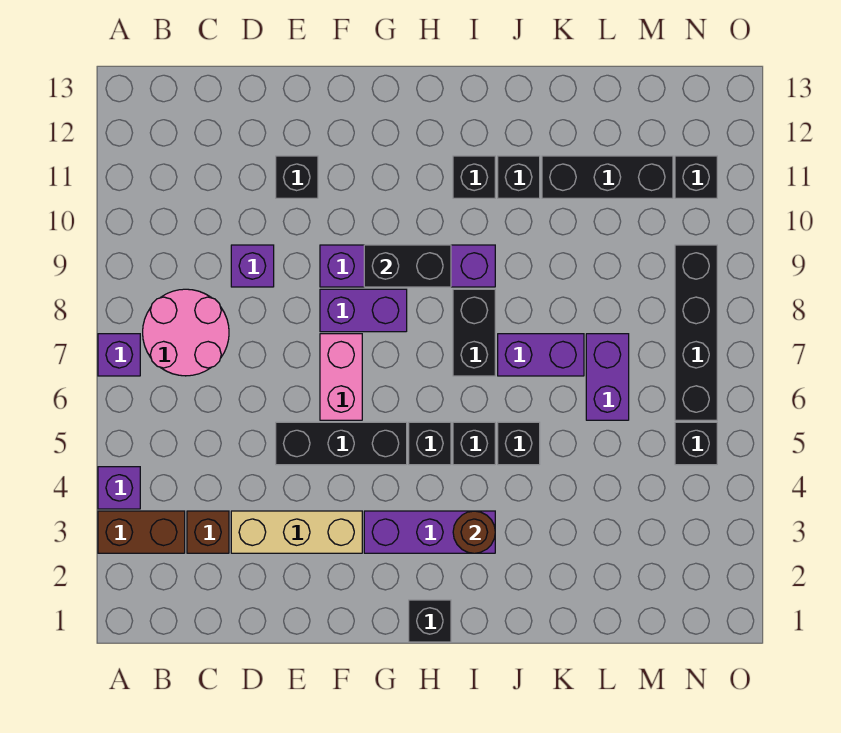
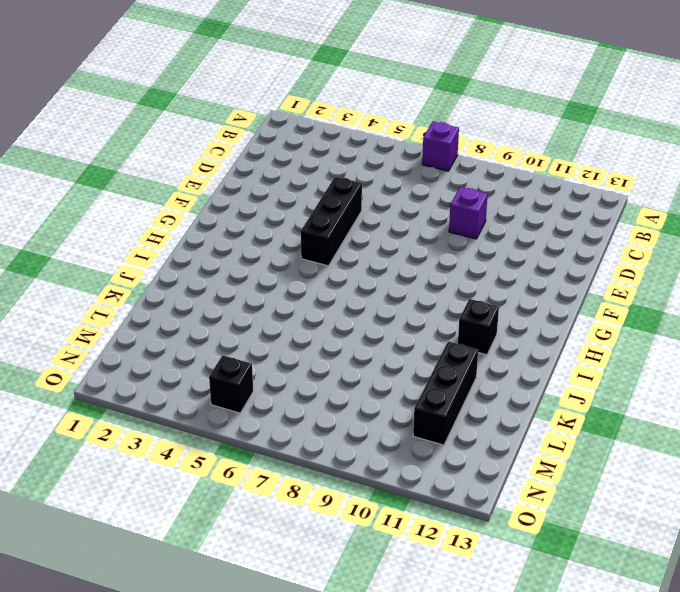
none -> brown 1x2 brick [98,511,185,553]
none -> purple 1x1 brick [98,467,140,509]
none -> pink 2x2 round brick [143,289,229,376]

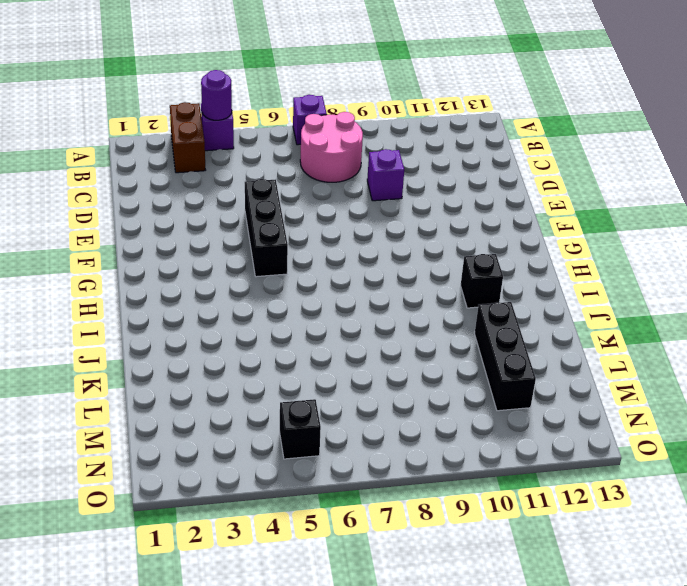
purple 1x1 round brick [201,70,232,120] -> none
none -> brown 1x1 brick [187,511,229,553]
none -> tan 1x3 brick [231,511,362,553]
none -> black 1x1 brick [276,156,318,198]

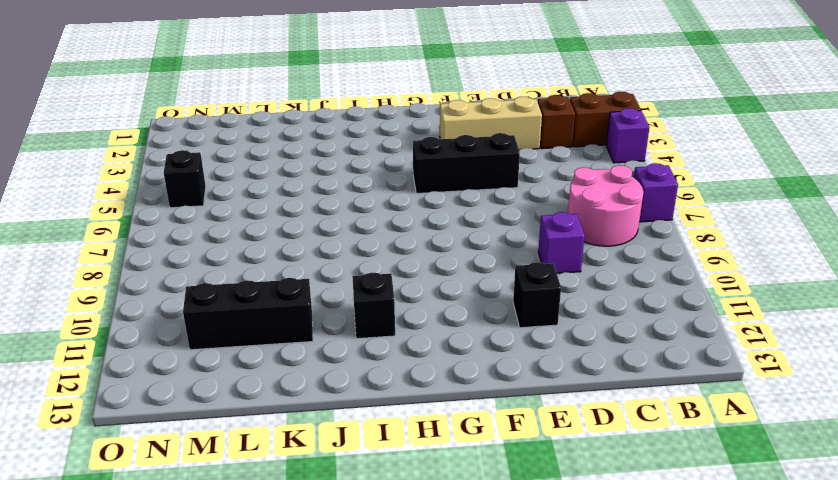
none -> pink 1x2 brick [320,334,362,420]
none -> purple 1x2 brick [320,289,407,332]
none -> purple 1x4 brick [320,245,495,287]

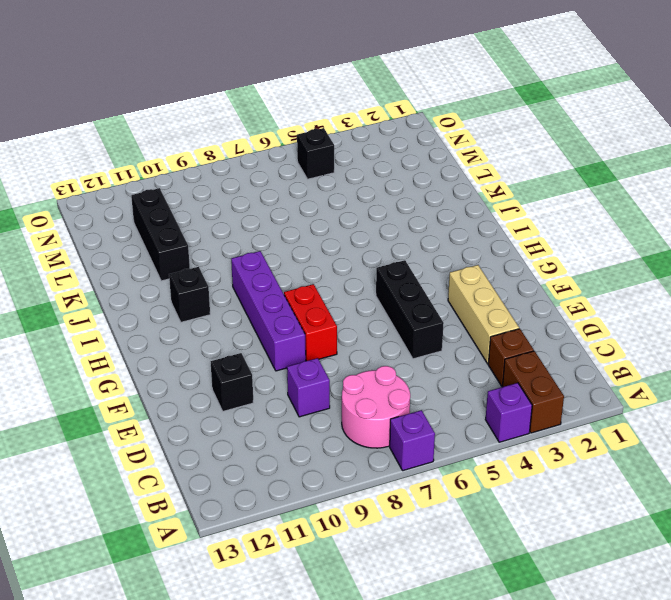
red 1x2 brick [284,284,337,361] -> purple 1x2 brick [320,289,407,332]
none -> pink 1x2 brick [320,334,362,420]
none -> purple 1x3 brick [364,511,495,553]
none -> black 1x1 brick [409,600,451,642]

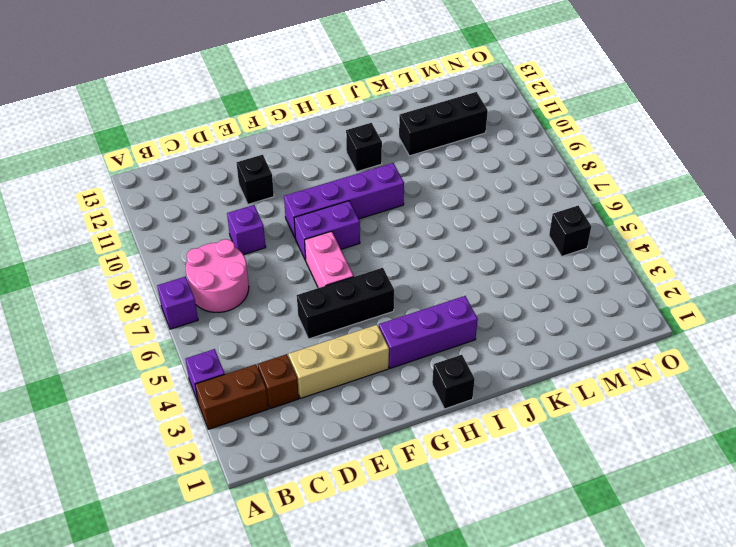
none -> black 1x1 brick [409,422,451,465]
none -> black 1x1 brick [453,422,495,465]
none -> black 1x2 brick [453,289,495,376]

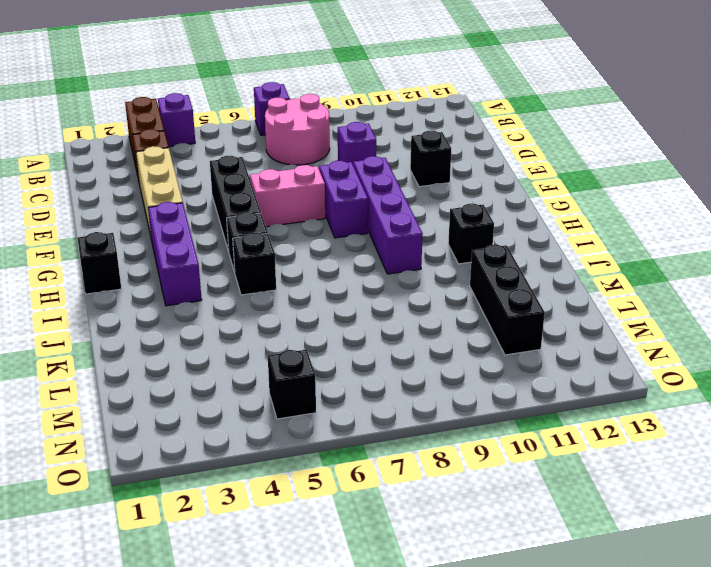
none -> black 1x2 brick [453,289,495,376]
none -> black 1x1 brick [498,422,540,465]
none -> purple 1x2 brick [498,334,584,376]

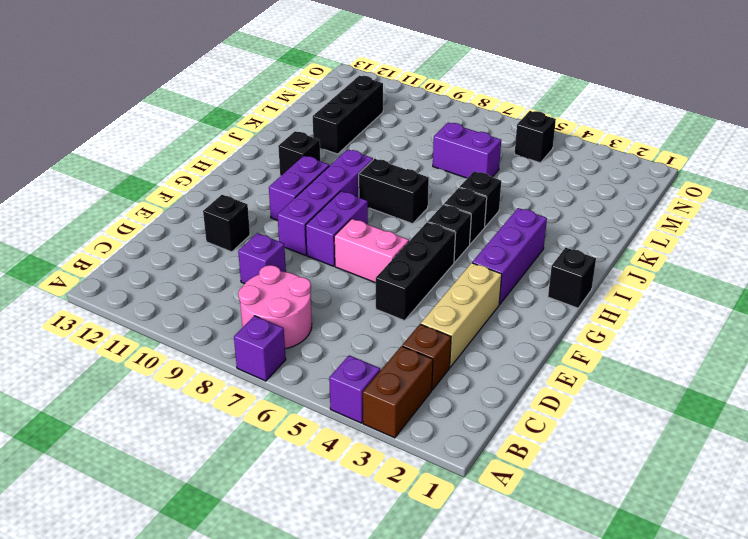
purple 1x2 brick [269,156,329,220] -> purple 1x2 brick moved to [498,334,584,376]
none -> black 1x1 brick [498,156,540,198]
none -> black 1x4 brick [675,245,717,420]
none -> black 1x1 brick [675,156,717,198]

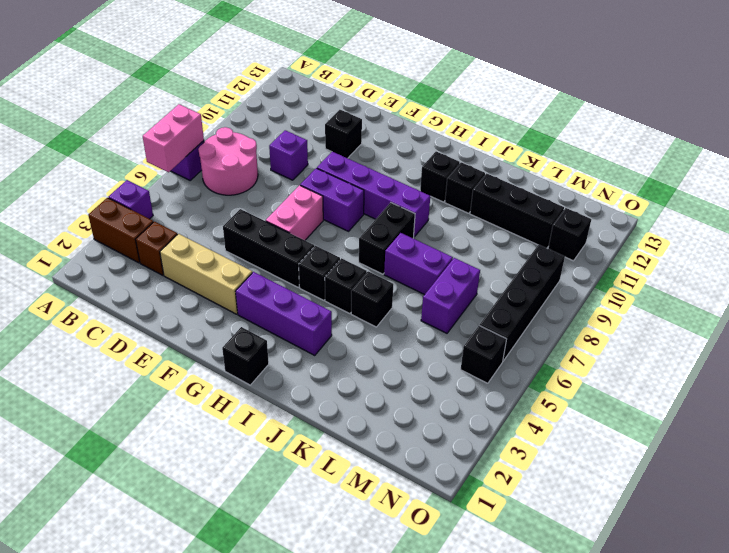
pink 1x2 brick [143,104,204,172] -> none
none -> black 1x2 brick [364,245,451,287]
none -> brown 1x1 round brick [453,511,495,553]

